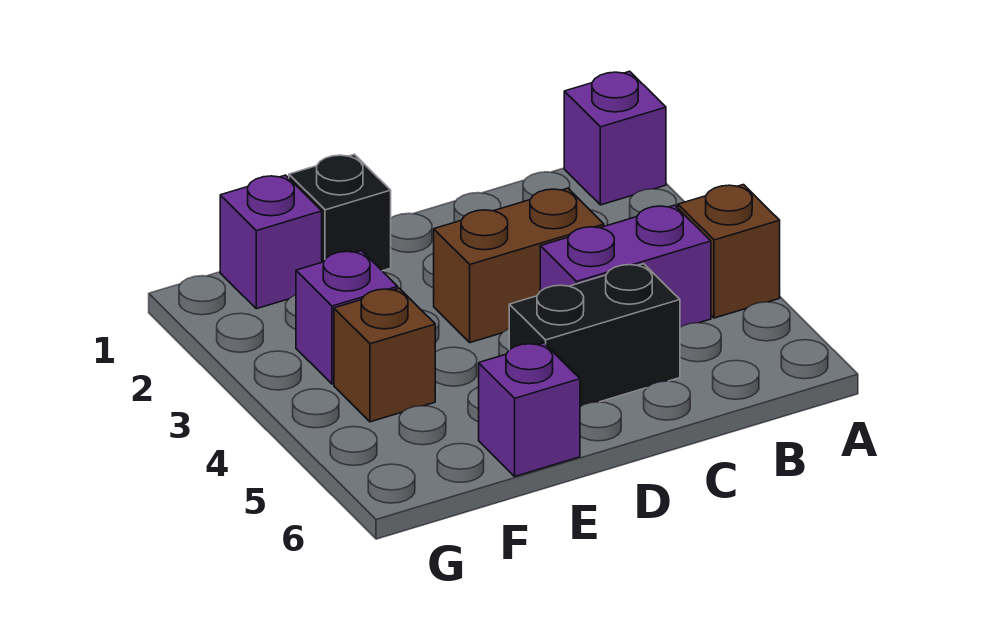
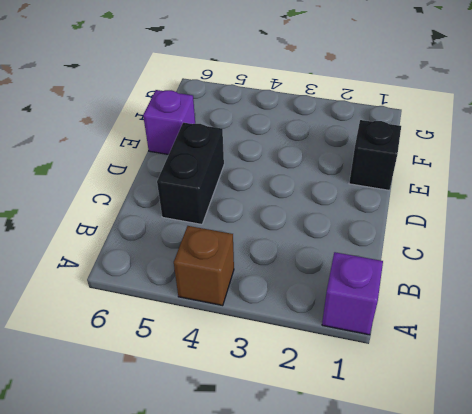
none -> purple 1x2 brick [540,205,711,327]
none -> brown 1x2 brick [434,188,604,343]

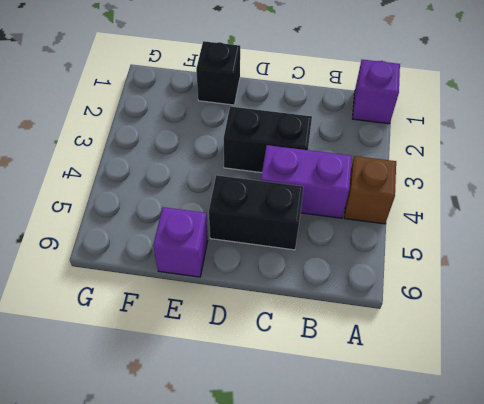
black 1x2 brick [224,106,312,173] -> brown 1x2 brick [434,188,604,343]
none -> purple 1x1 brick [220,175,322,309]
none -> purple 1x1 brick [296,251,398,384]

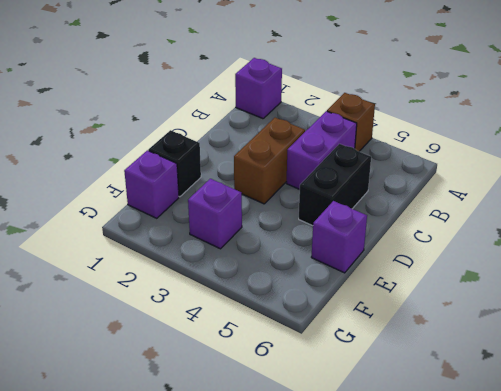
none -> brown 1x1 brick [334,288,435,422]

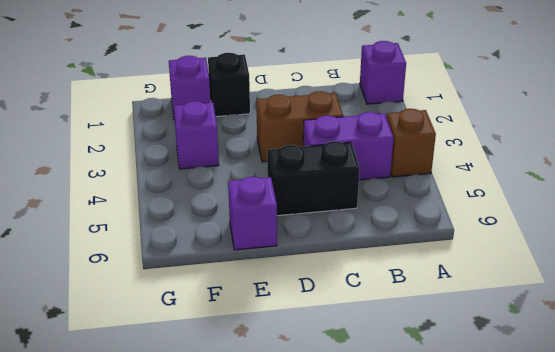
none -> brown 1x1 brick [334,288,435,422]

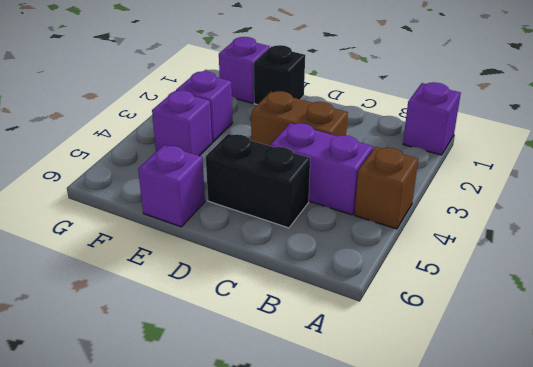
purple 1x1 brick [152,90,212,156] -> brown 1x1 brick [334,288,435,422]

